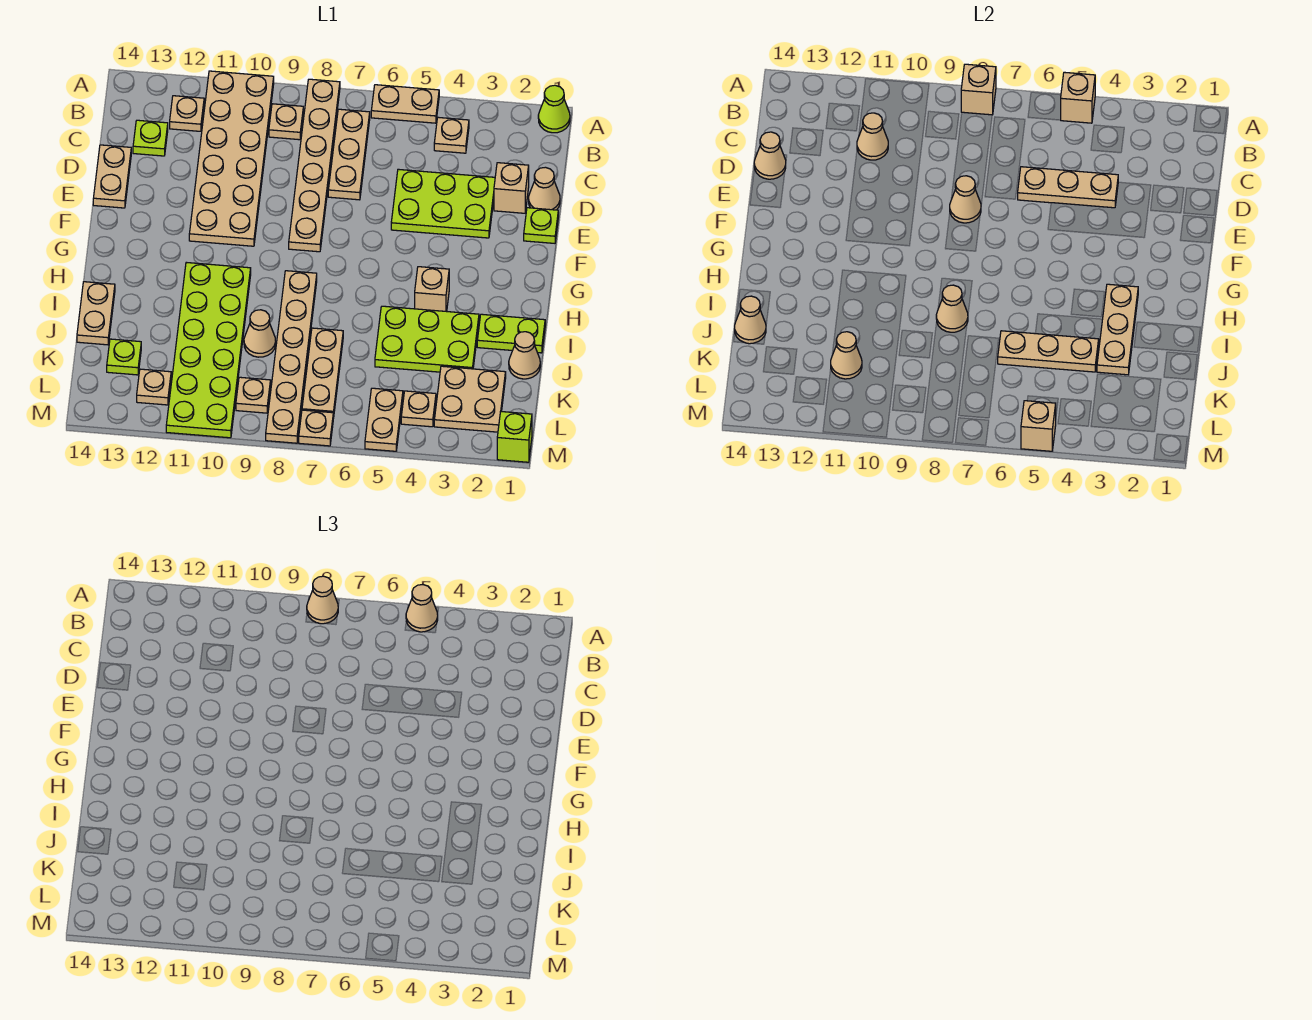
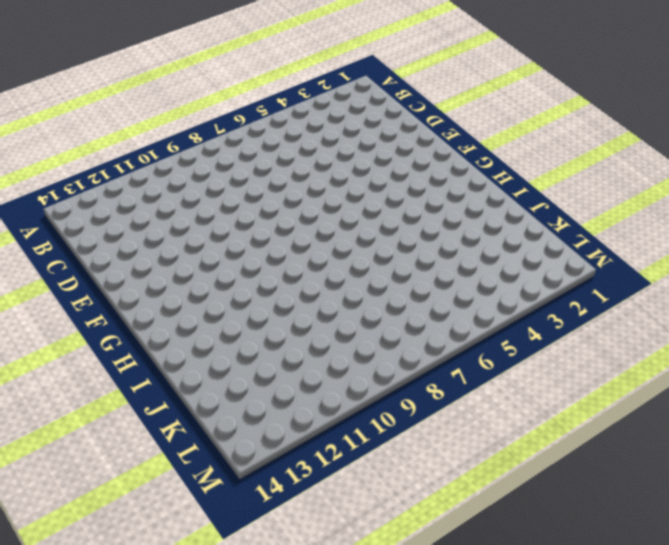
none -> lime 1x1 cone [538,85,570,133]
none -> tan 1x2 plate [371,85,439,123]
none -> tan 1x6 plate [289,79,340,252]
none -> tan 2x6 plate [189,71,274,246]

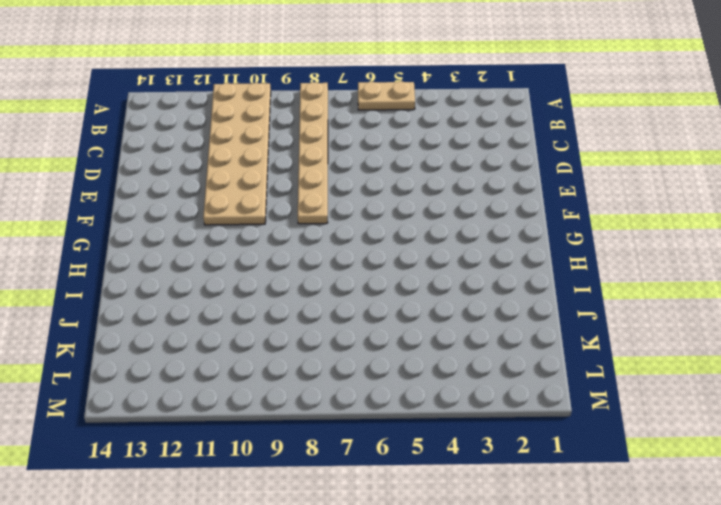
none -> lime 1x1 cone [538,85,570,133]
none -> tan 1x1 plate [434,117,469,153]
none -> tan 1x3 plate [328,109,370,200]
none -> tan 1x1 plate [269,104,303,140]

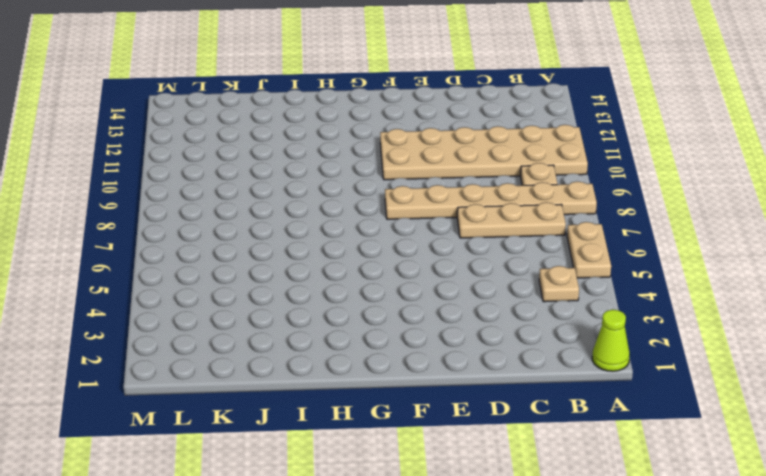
none -> tan 1x1 plate [170,96,204,131]
none -> lime 1x1 plate [133,120,168,156]
none -> tan 1x1 cone [529,167,560,210]
none -> tan 1x1 brick [494,163,529,213]

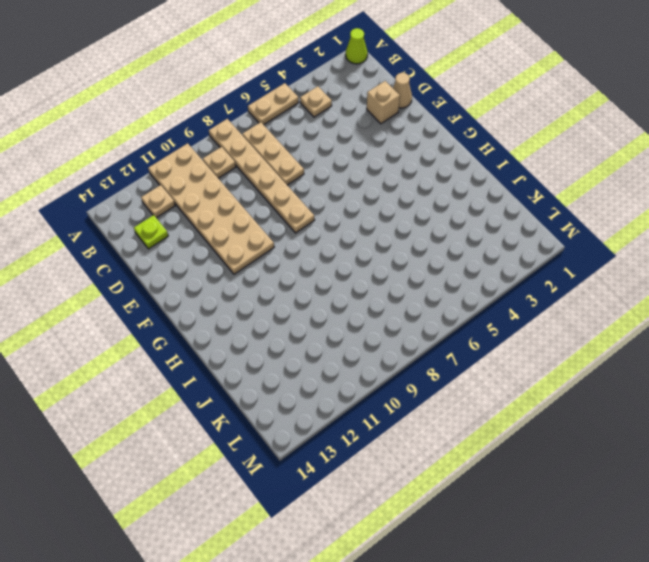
none -> lime 2x3 plate [391,169,495,238]
none -> tan 1x2 plate [93,145,131,208]
none -> lime 1x1 plate [524,208,558,243]
none -> tan 1x1 brick [415,267,449,311]

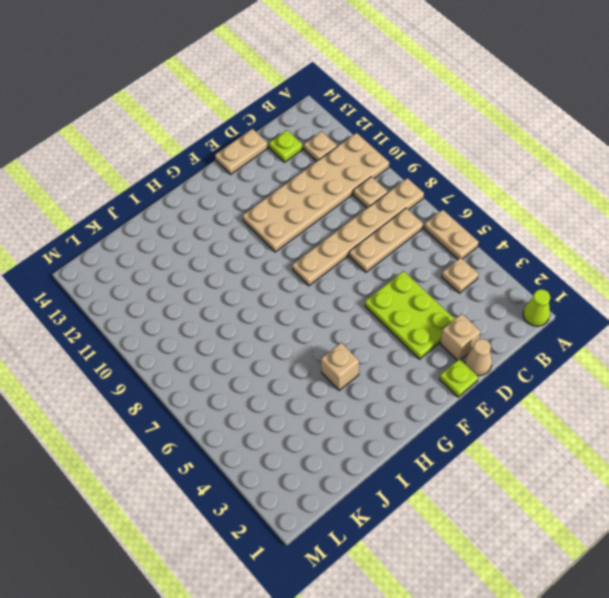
none -> tan 1x6 plate [266,271,317,443]
none -> lime 2x6 plate [166,262,251,438]
none -> lime 1x2 plate [477,314,545,353]
none -> lime 2x3 plate [375,306,479,372]

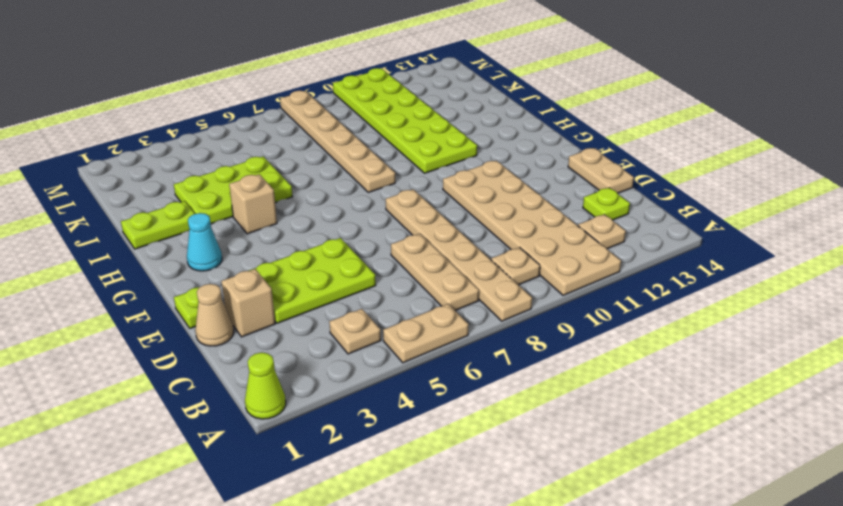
cyan 1x1 cone [187,213,222,271] -> none
none -> tan 1x2 plate [77,282,115,345]
none -> tan 1x1 cone [509,332,540,379]
none -> tan 1x3 plate [302,328,343,418]
none -> tan 1x1 cone [244,310,276,357]

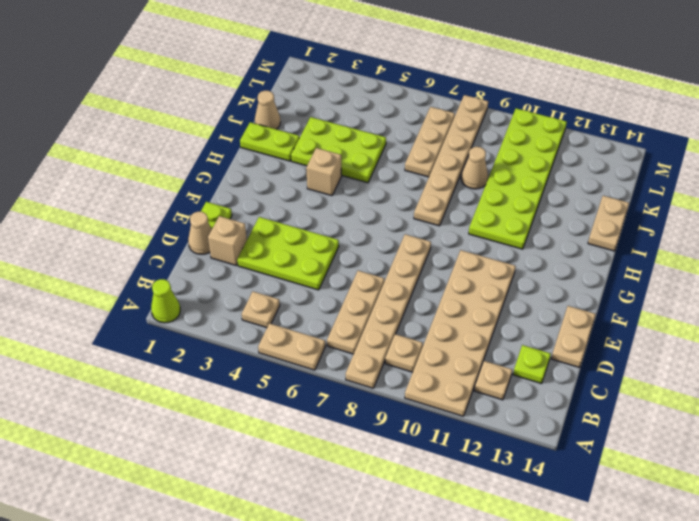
none -> tan 2x2 plate [434,366,506,432]
none -> lime 1x1 plate [107,339,141,375]
none -> tan 1x1 plate [401,391,436,427]
none -> tan 1x2 plate [365,388,403,451]

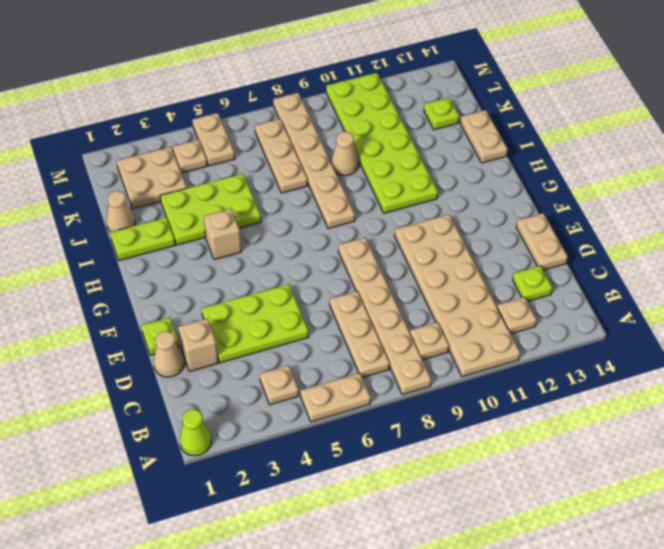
none -> tan 1x1 plate [236,377,271,413]
none -> tan 1x1 plate [137,369,171,405]
none -> lime 1x1 brick [497,412,532,462]
none -> tan 1x1 plate [299,410,333,446]

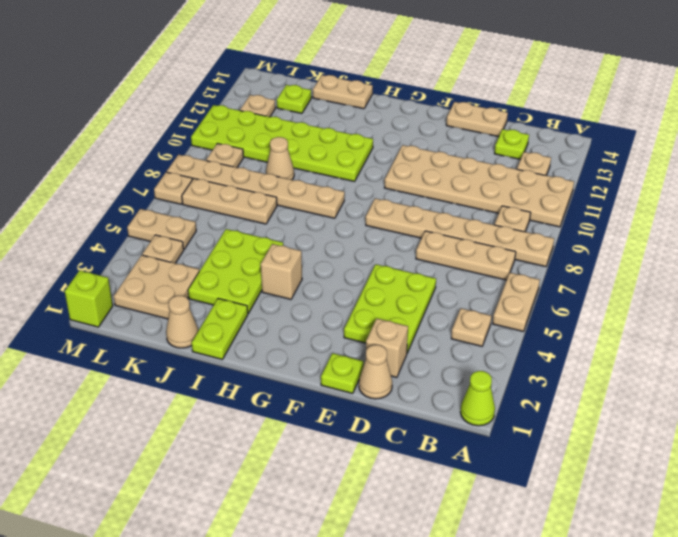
none -> tan 1x1 brick [1061,72,1095,123]
none -> tan 1x1 brick [961,64,996,115]
none -> tan 1x1 cone [857,113,888,160]
none -> tan 1x3 plate [1018,167,1118,208]

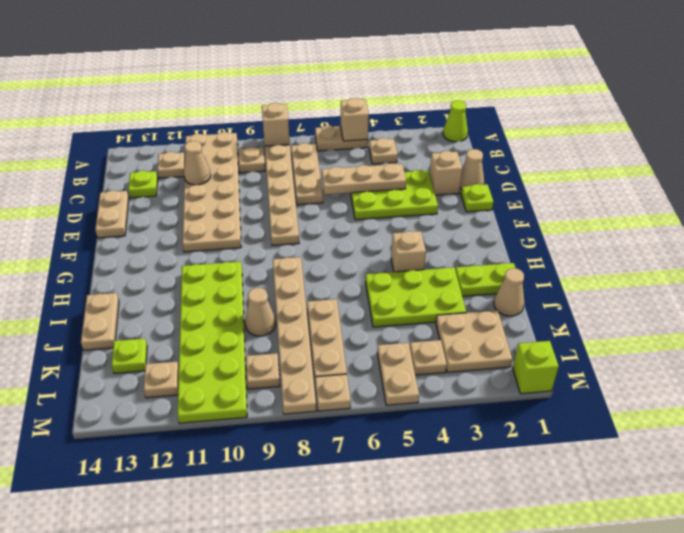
none -> tan 1x1 cone [754,132,786,179]
none -> tan 1x1 cone [950,176,981,223]
none -> tan 1x3 plate [1097,284,1138,375]
none -> tan 1x1 cone [936,285,968,332]

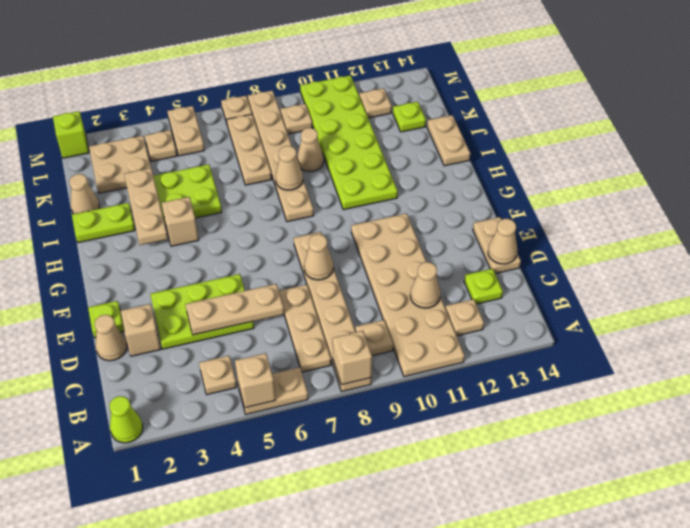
none -> tan 1x3 plate [998,331,1099,372]
none -> tan 1x1 cone [735,296,766,344]
none -> tan 1x1 cone [831,332,862,379]
none -> tan 1x1 brick [1021,401,1056,451]

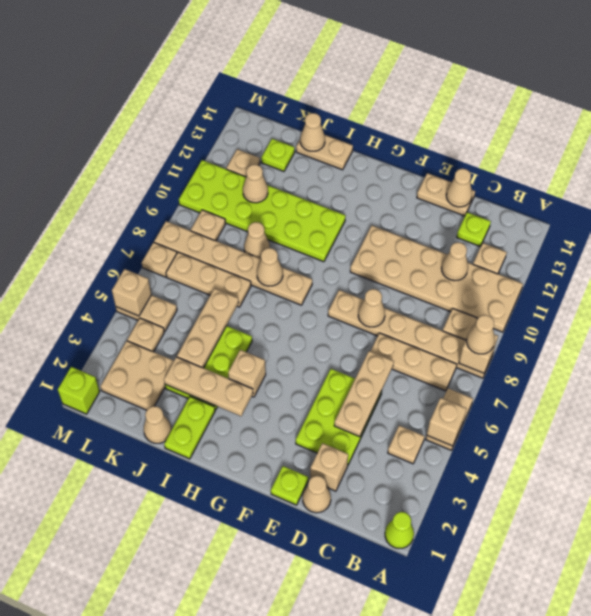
none -> tan 1x1 cone [406,585,438,632]

